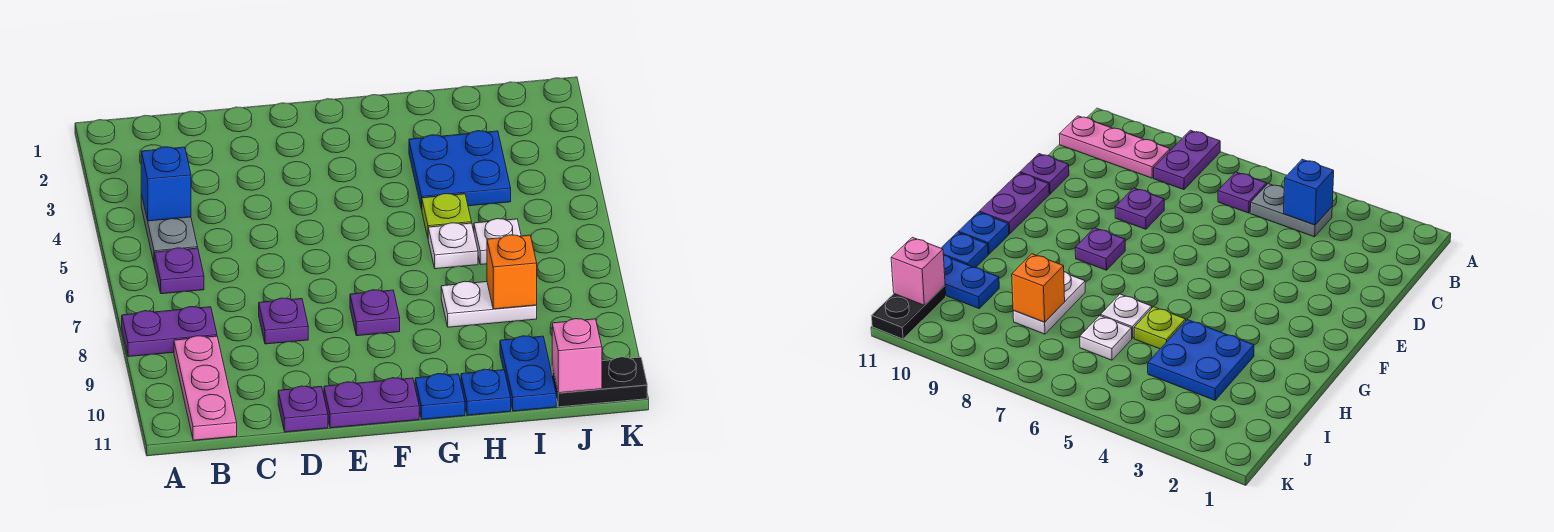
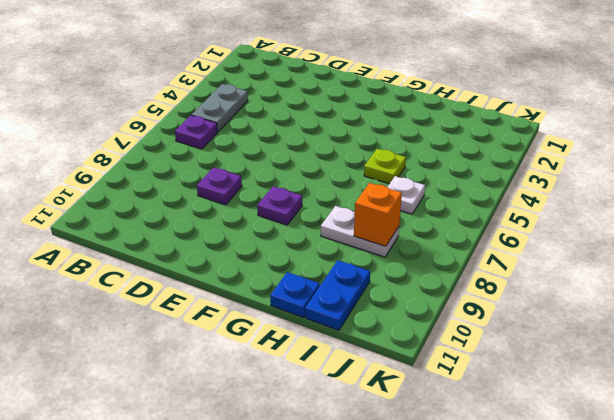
none -> purple 1x2 plate [122,307,217,357]
none -> pink 1x3 plate [174,336,237,440]
none -> purple 1x1 plate [278,386,328,432]

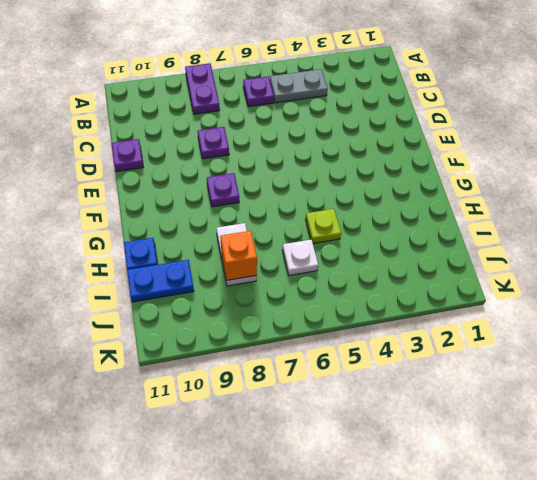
none -> pink 1x3 plate [174,336,237,440]
none -> purple 1x2 plate [324,378,419,428]
none -> blue 1x1 plate [415,374,465,419]

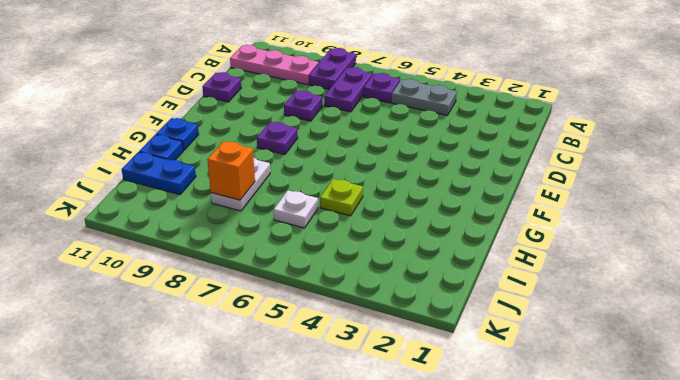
purple 1x2 plate [324,67,372,112] -> purple 1x2 plate moved to [324,378,419,428]
none -> blue 2x2 plate [409,131,511,210]
none -> white 1x1 plate [428,223,478,269]
none -> black 1x2 plate [552,357,647,407]

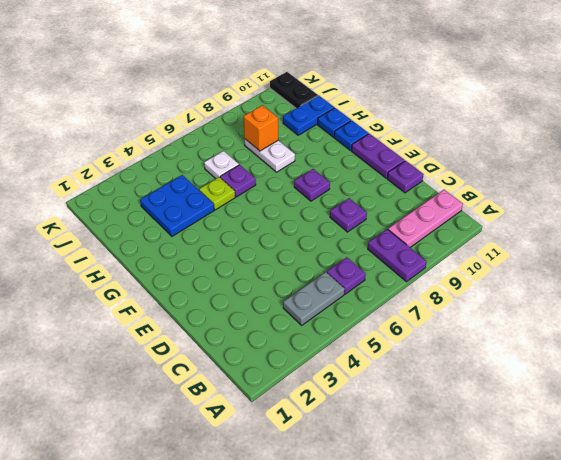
purple 1x1 plate [220,165,256,197] -> white 1x1 plate [428,223,478,269]
none -> blue 1x1 brick [141,147,191,221]
none -> pink 1x1 brick [552,319,602,393]

